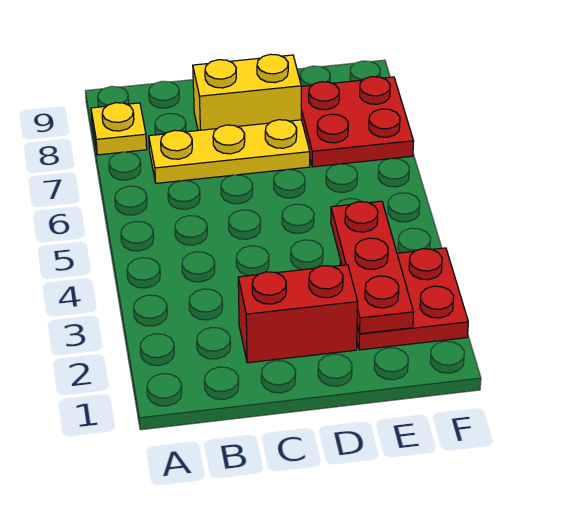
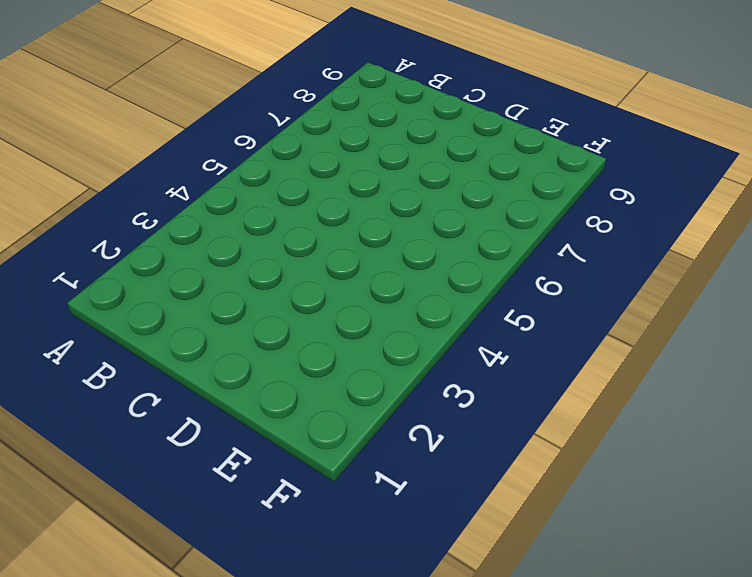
none -> yellow 1x1 plate [91,103,147,155]
none -> yellow 1x3 plate [149,120,310,183]

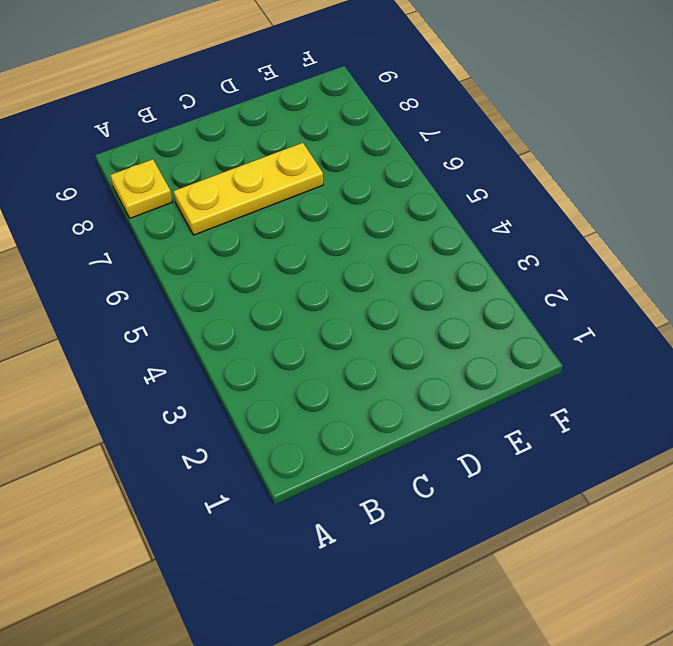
none -> red 1x2 brick [238,265,358,363]
none -> yellow 1x2 brick [193,54,301,130]

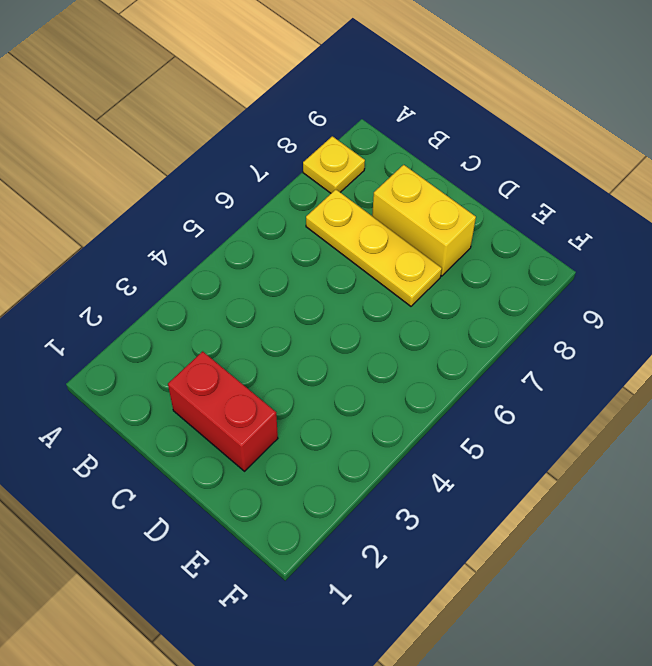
none -> red 2x2 plate [340,248,468,350]
none -> red 2x2 plate [301,77,414,167]

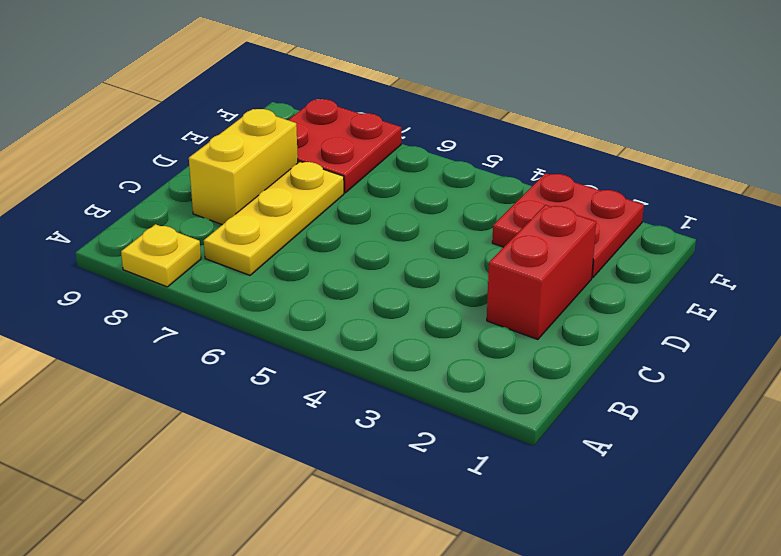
none -> red 1x3 plate [331,201,414,334]

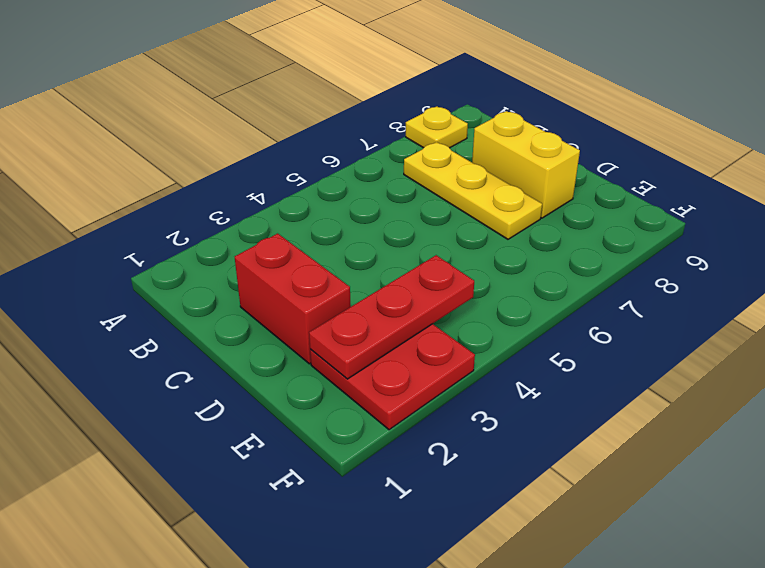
none -> red 2x2 plate [301,77,414,167]

